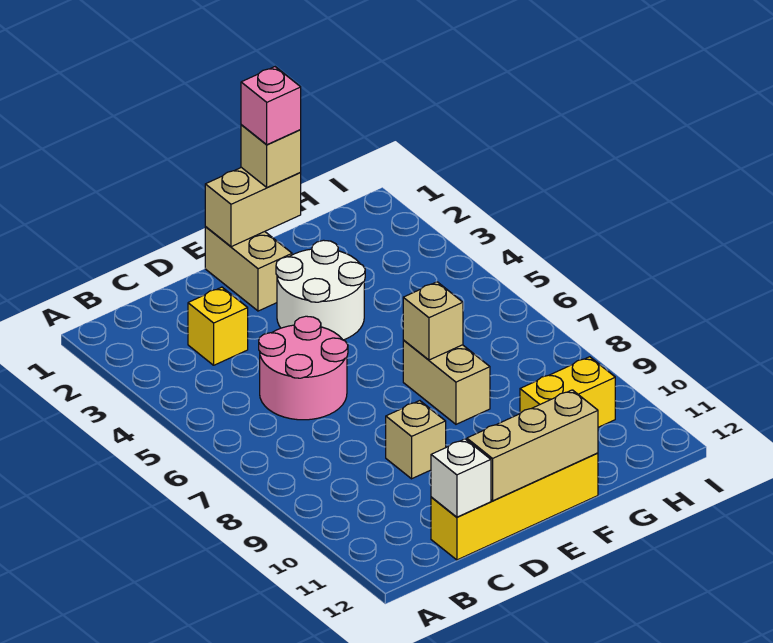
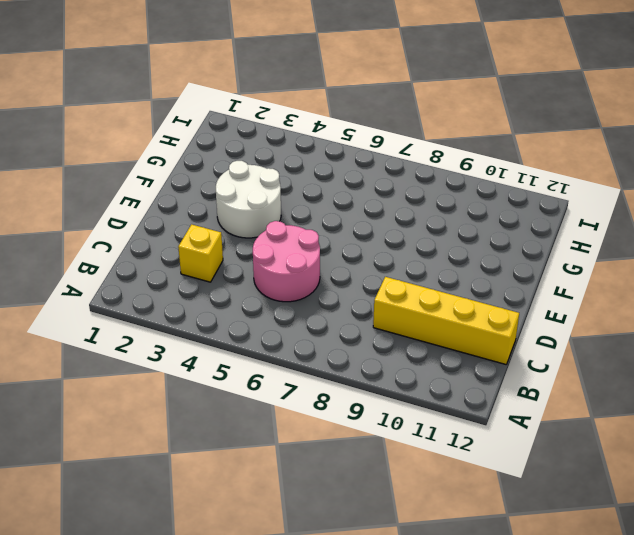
yellow 1x4 brick [373,277,519,364] -> yellow 1x4 brick turned to [431,453,598,560]
none -> tan 1x1 brick [386,401,446,479]
none -> tan 1x2 brick [205,227,292,311]
none -> tan 1x2 brick [403,340,490,424]

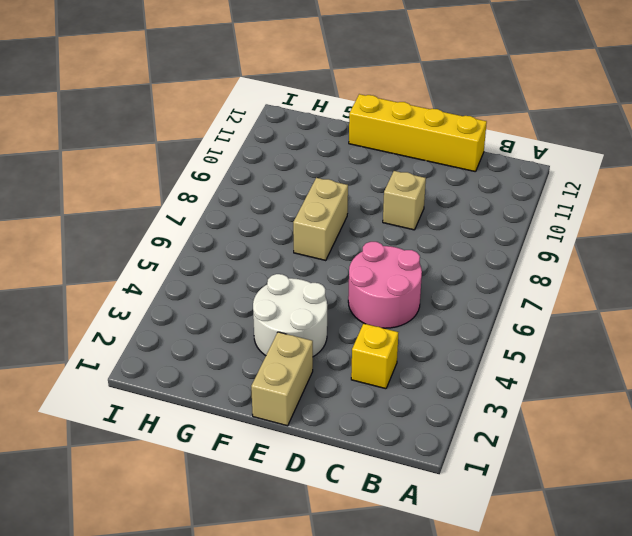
none -> yellow 1x2 brick [520,357,615,427]
none -> white 1x1 brick [431,439,491,517]
none -> tan 1x3 brick [467,390,598,501]

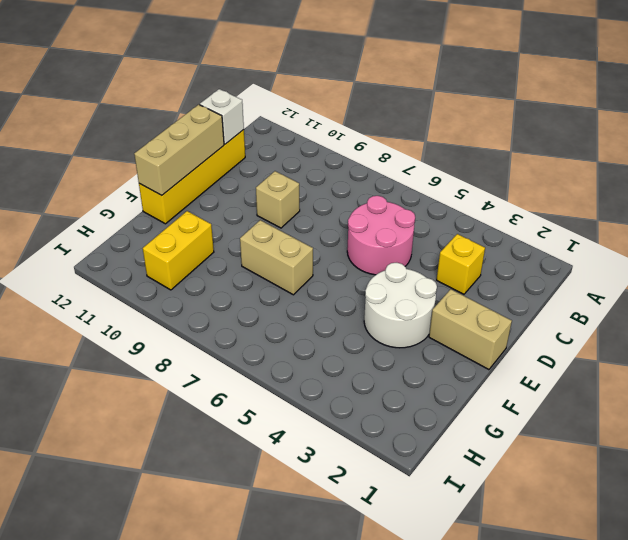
none -> tan 1x2 brick [205,167,301,247]
none -> tan 1x1 brick [403,282,463,360]
none -> tan 1x1 brick [241,125,301,188]

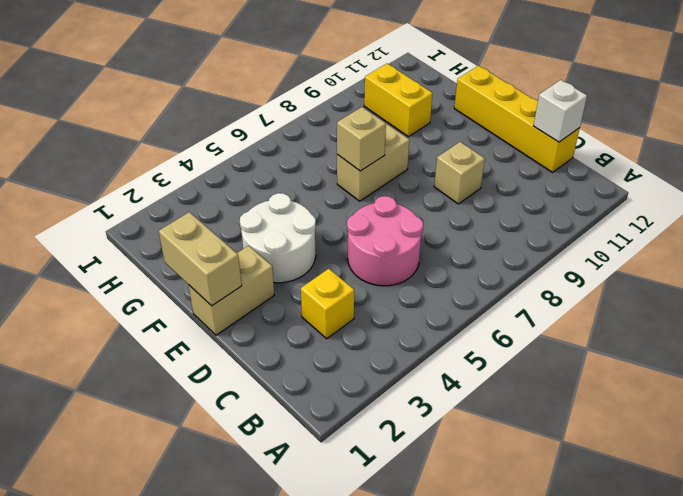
none -> tan 1x3 brick [467,390,598,501]
none -> tan 1x1 brick [241,125,301,188]
none -> pink 1x1 brick [241,67,301,145]

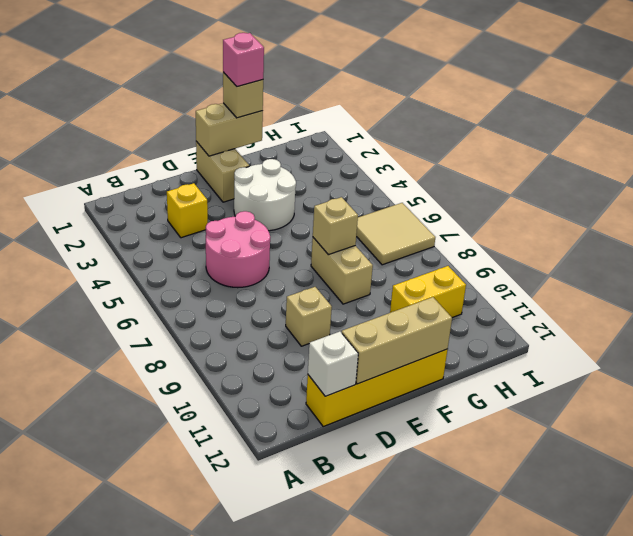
tan 2x2 tile [356,203,435,265] -> none

